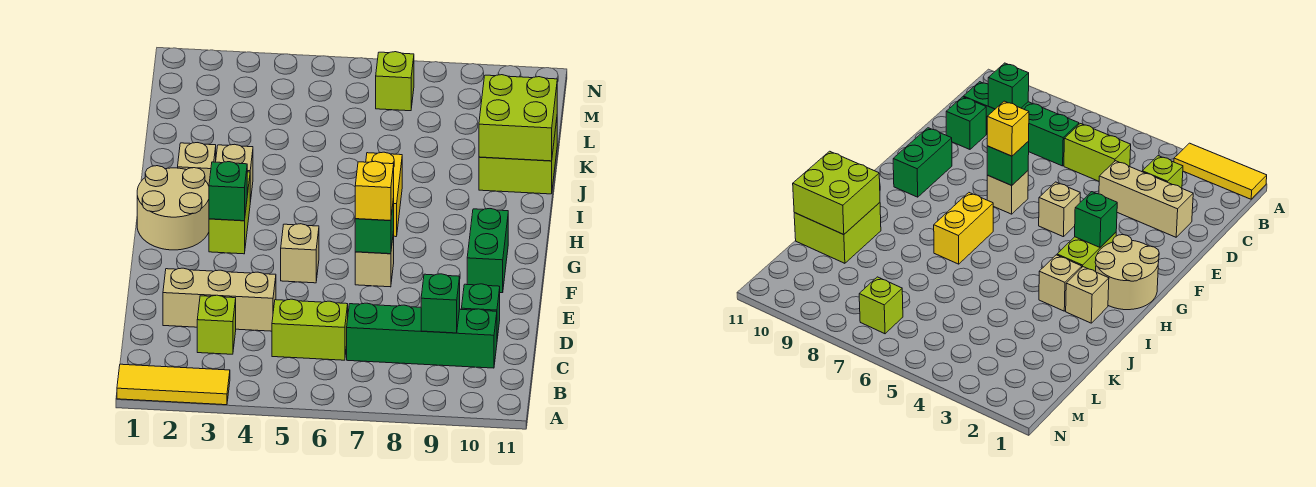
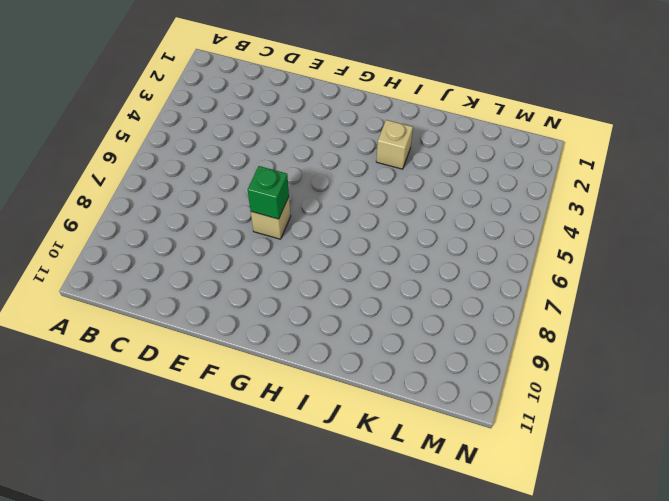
none -> yellow 1x3 tile [117,364,230,405]
none -> lime 1x1 brick [197,295,236,354]
none -> lime 1x2 brick [272,299,348,360]

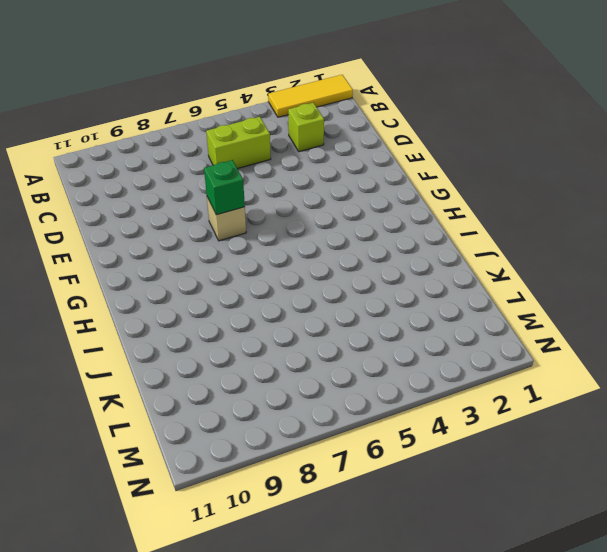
none -> green 1x4 brick [347,303,497,368]
none -> tan 1x3 brick [163,268,276,331]
none -> green 1x1 brick [461,284,500,339]

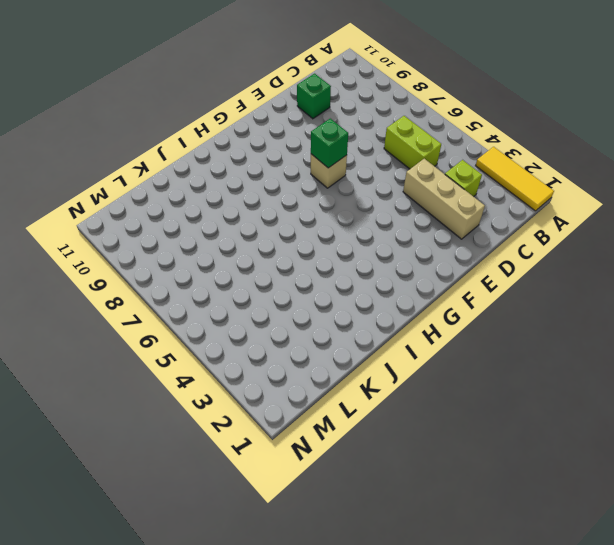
none -> green 1x4 brick [347,303,497,368]
none -> tan 1x1 brick [281,224,319,283]
none -> green 1x2 brick [467,209,508,293]

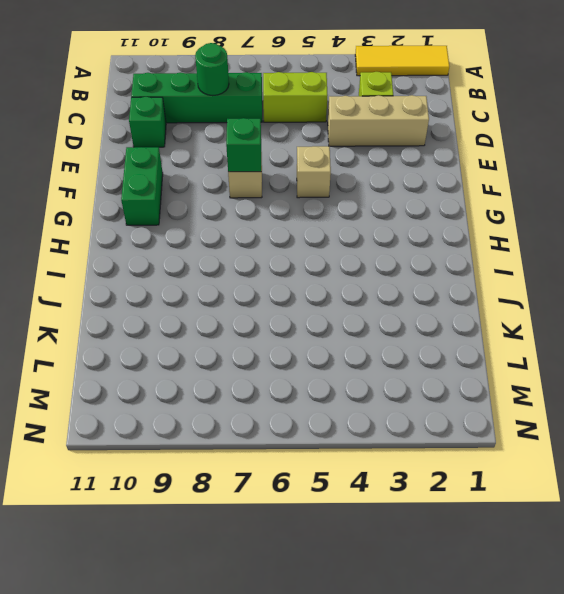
green 1x1 round brick [195,43,229,96] -> none
none -> tan 2x2 round brick [137,166,209,250]
none -> lime 1x2 brick [209,172,250,254]
none -> yellow 1x2 brick [366,152,402,237]

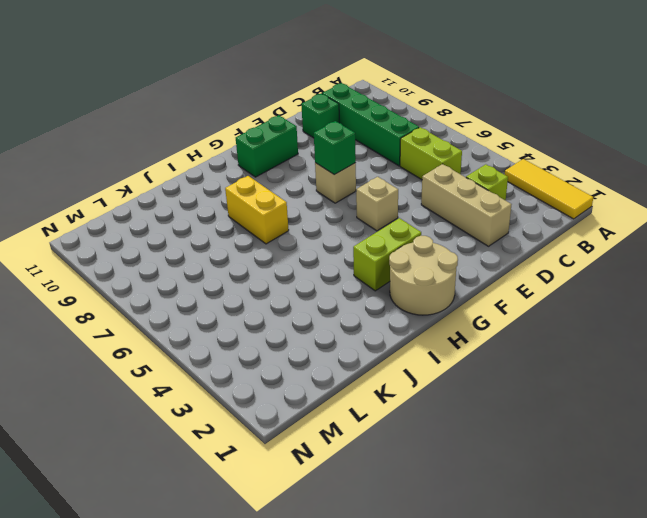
yellow 1x2 brick [225,176,289,244] -> yellow 1x2 brick turned to [366,152,402,237]
none -> tan 1x1 brick [178,143,216,186]
none -> tan 1x1 brick [216,144,253,202]
none -> lime 2x2 brick [479,120,557,194]

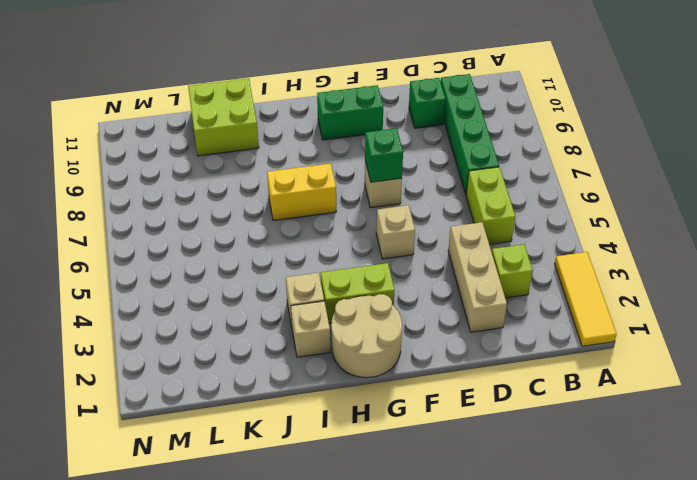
none -> lime 1x1 brick [376,52,414,111]
none -> green 1x1 brick [421,274,460,333]
none -> green 1x1 brick [209,162,247,221]

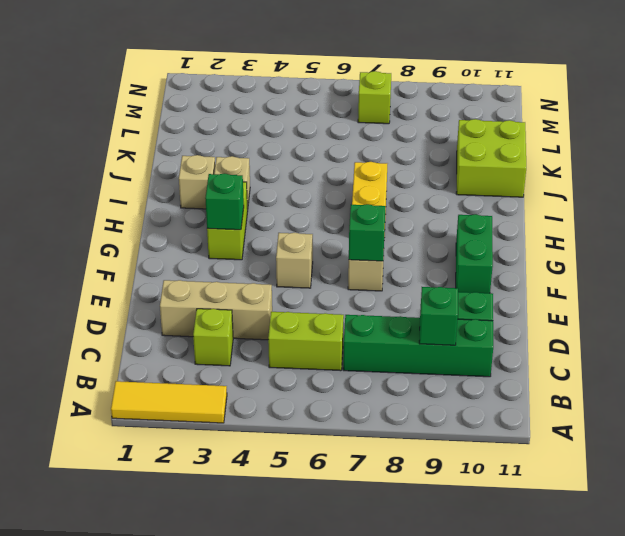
none -> tan 2x2 round brick [137,166,209,250]
none -> lime 2x2 brick [479,75,557,161]
none -> yellow 1x1 brick [355,161,394,221]

